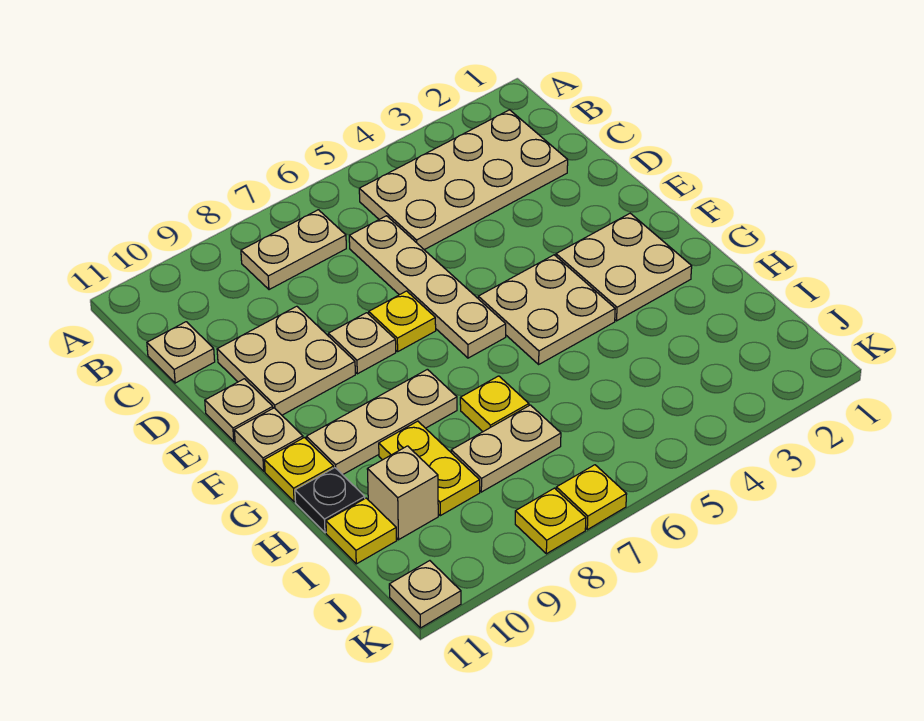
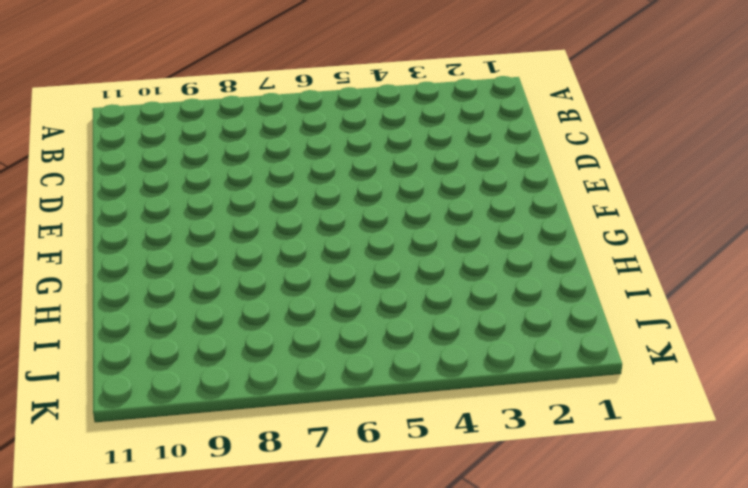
none -> tan 2x4 plate [359,110,568,250]
none -> tan 1x2 plate [241,210,346,290]
none -> tan 1x4 plate [349,216,506,358]

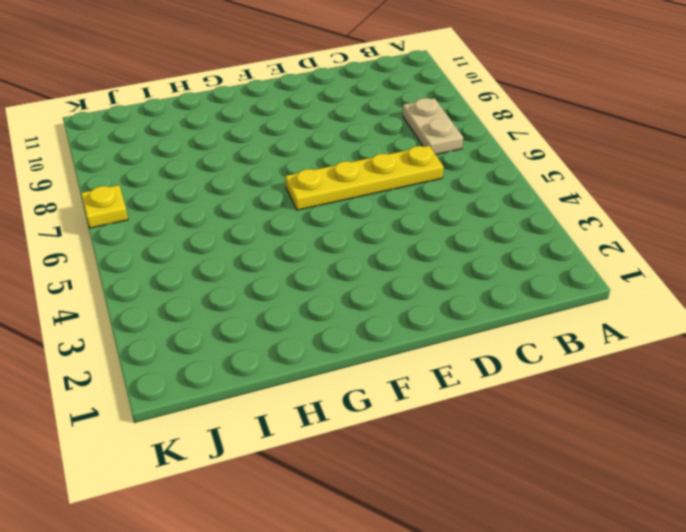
yellow 1x4 plate [285,146,444,210] -> tan 1x4 plate [349,216,506,358]
none -> tan 2x4 plate [359,110,568,250]
none -> tan 1x1 plate [147,322,215,383]
none -> tan 2x2 plate [217,306,355,415]

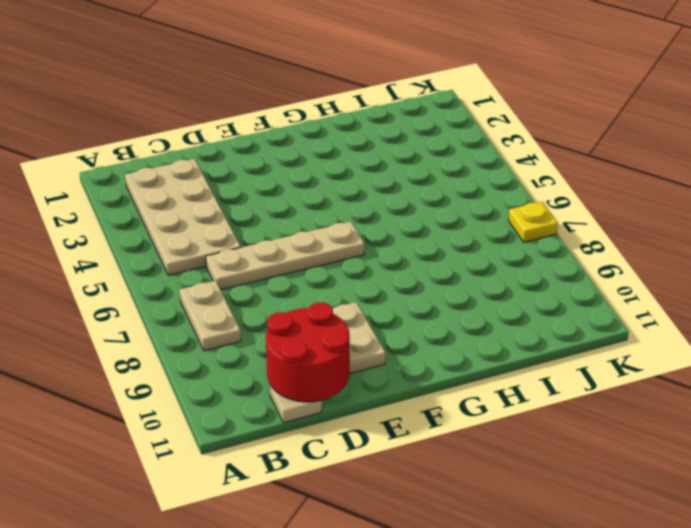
red 2x2 round brick [266,302,350,402] -> none
none -> yellow 1x1 plate [369,291,436,351]
none -> tan 1x1 plate [328,313,396,374]
none -> tan 1x1 plate [205,379,273,441]

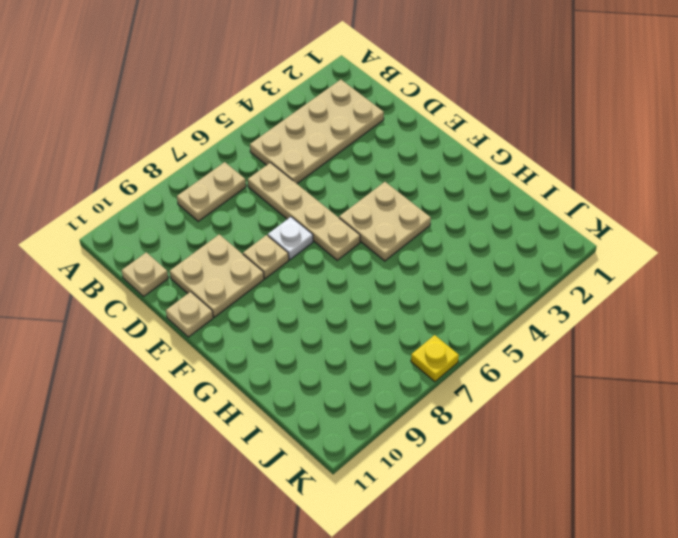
white 1x1 plate [268,217,313,260] -> yellow 1x1 plate [369,291,436,351]
none -> tan 2x2 plate [556,213,692,321]
none -> tan 1x1 plate [234,408,303,471]
none -> tan 1x3 plate [306,369,457,475]

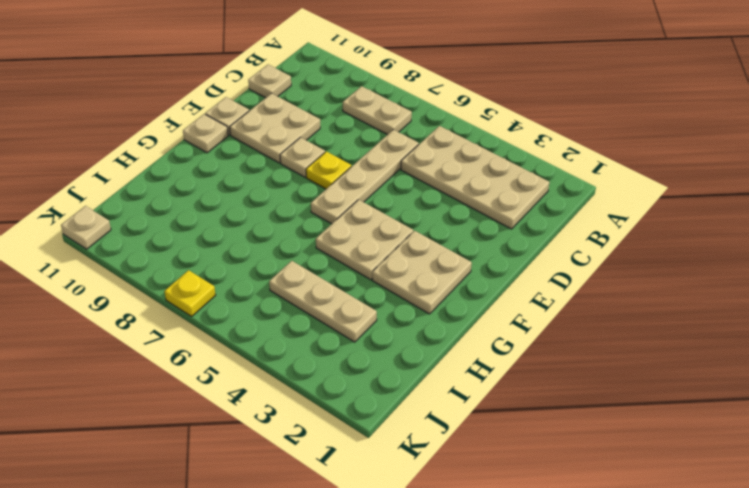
tan 1x3 plate [269,261,377,342] -> tan 1x3 plate moved to [306,369,457,475]
none -> yellow 1x1 plate [265,438,334,502]
none -> yellow 1x1 plate [460,376,529,432]
none -> yellow 1x2 plate [379,421,480,516]

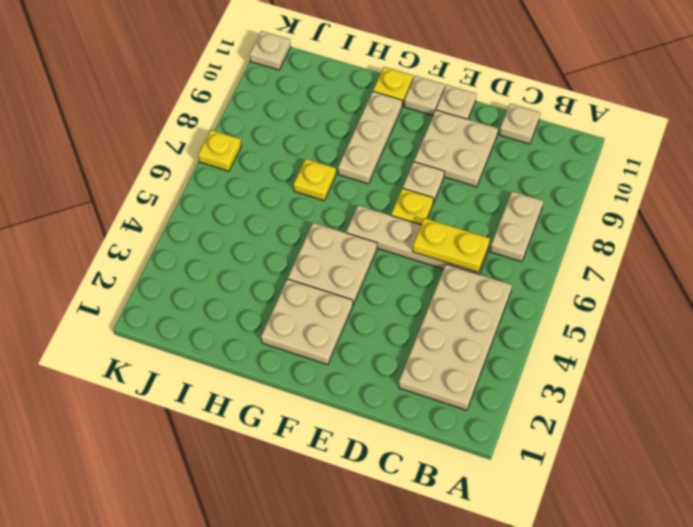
yellow 1x2 plate [413,218,490,272] -> yellow 1x2 plate moved to [379,421,480,516]
none -> black 1x1 plate [295,468,365,533]
none -> tan 1x2 plate [451,405,561,492]
none -> tan 1x1 brick [367,446,438,540]

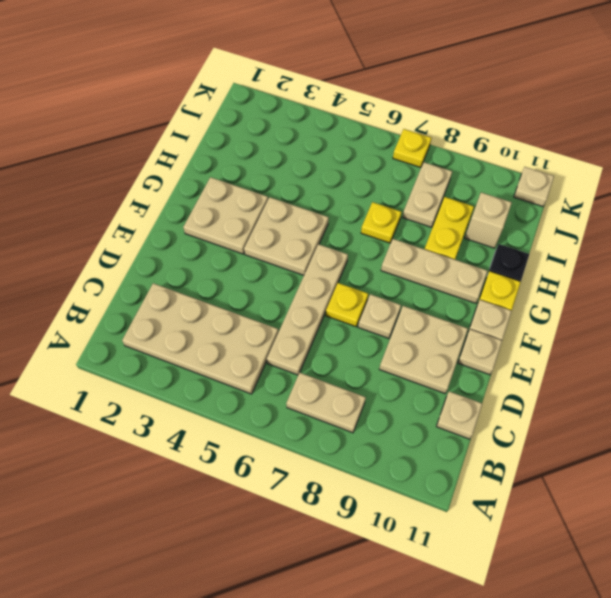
tan 1x2 plate [402,162,452,227] -> tan 1x2 plate turned to [451,405,561,492]
none -> yellow 1x1 plate [326,498,397,564]
none -> yellow 1x1 plate [515,488,586,554]

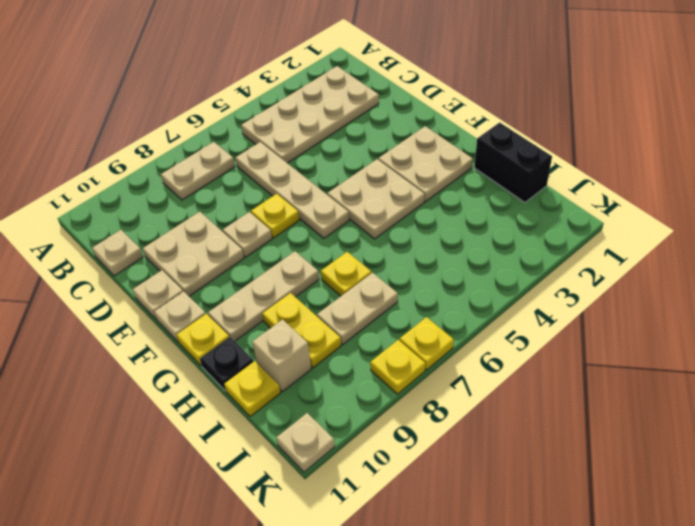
black 1x2 brick [474,123,552,202] -> none

